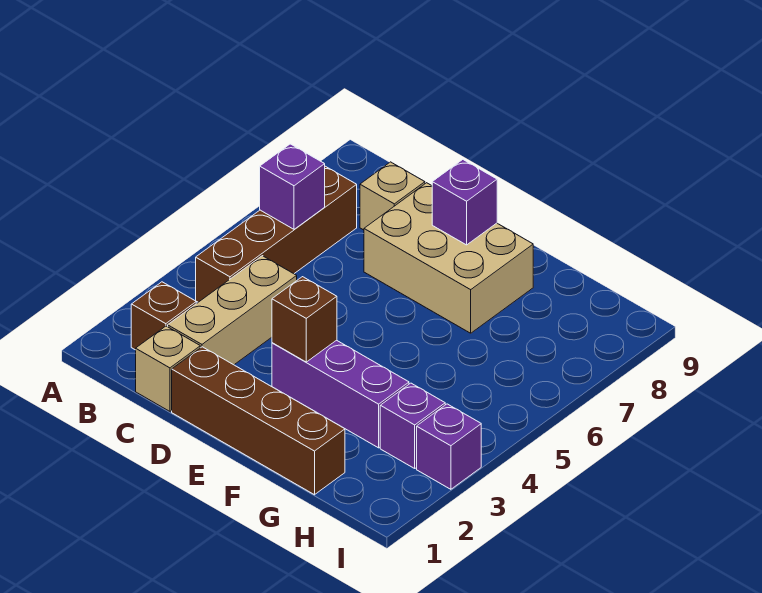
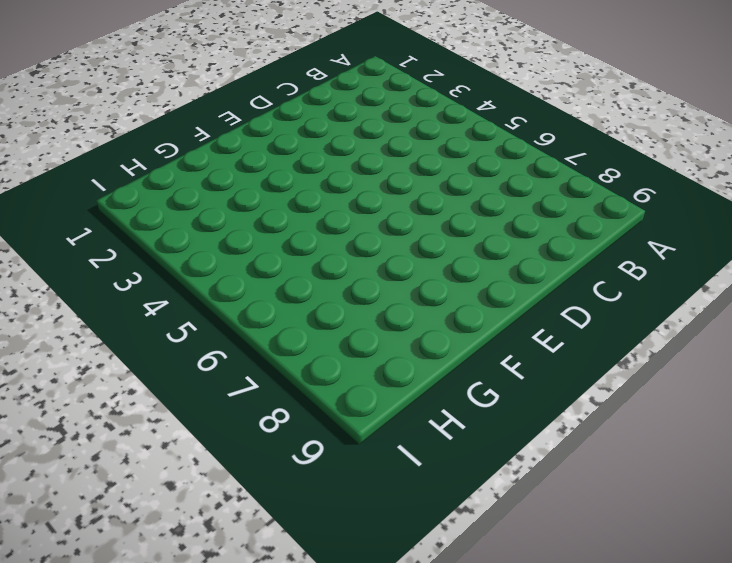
none -> brown 1x1 brick [131,282,196,350]
none -> brown 1x4 brick [196,166,357,302]
none -> tan 1x1 brick [136,326,200,411]

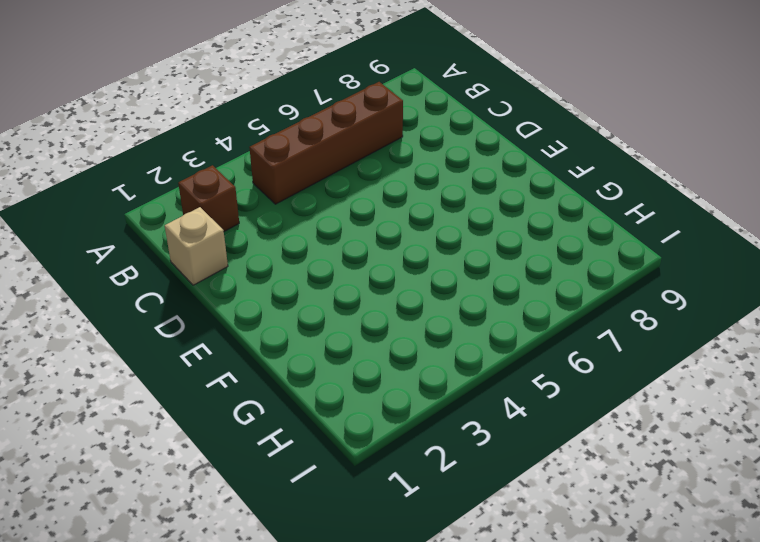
none -> tan 1x3 brick [168,256,297,365]
none -> tan 1x1 brick [360,162,425,230]
none -> brown 1x4 brick [172,347,345,495]

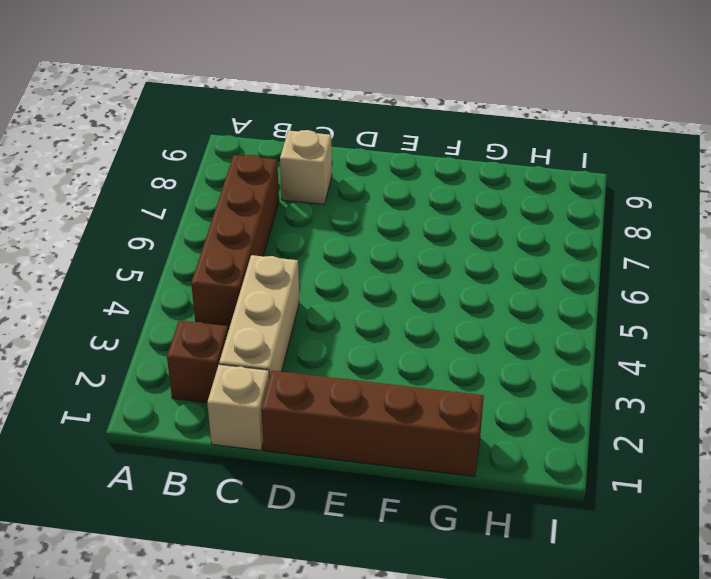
none -> tan 2x3 brick [364,183,533,333]
none -> purple 1x3 brick [272,340,409,448]
none -> purple 1x1 brick [380,383,445,468]

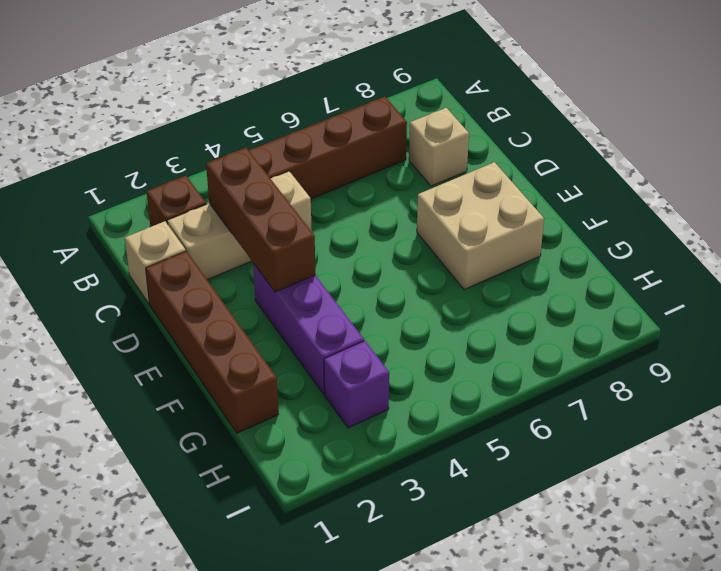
brown 1x3 brick [206,148,316,292] -> brown 1x1 brick [272,277,337,362]
tan 2x2 brick [417,162,544,290] -> tan 2x3 brick [364,183,533,333]
none -> purple 1x1 brick [417,404,481,489]
none -> purple 1x1 brick [260,144,325,229]
none -> purple 1x1 brick [432,160,497,245]

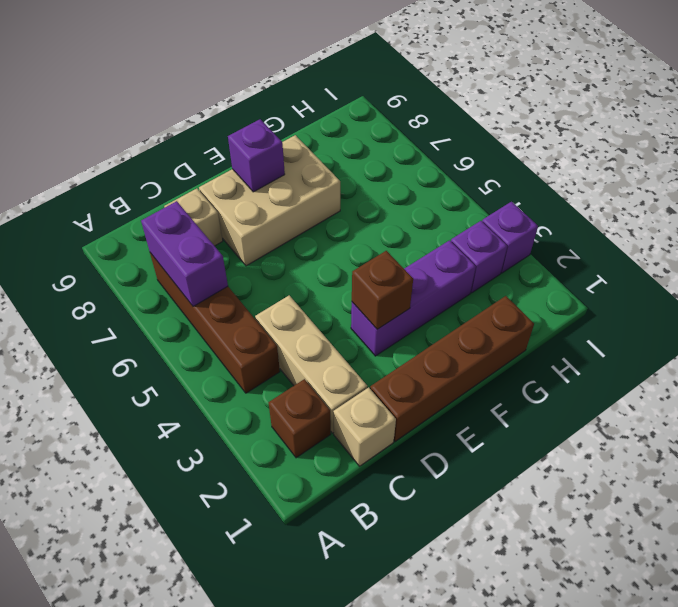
purple 1x2 brick [141,201,228,306] -> purple 1x1 brick [260,144,325,229]

